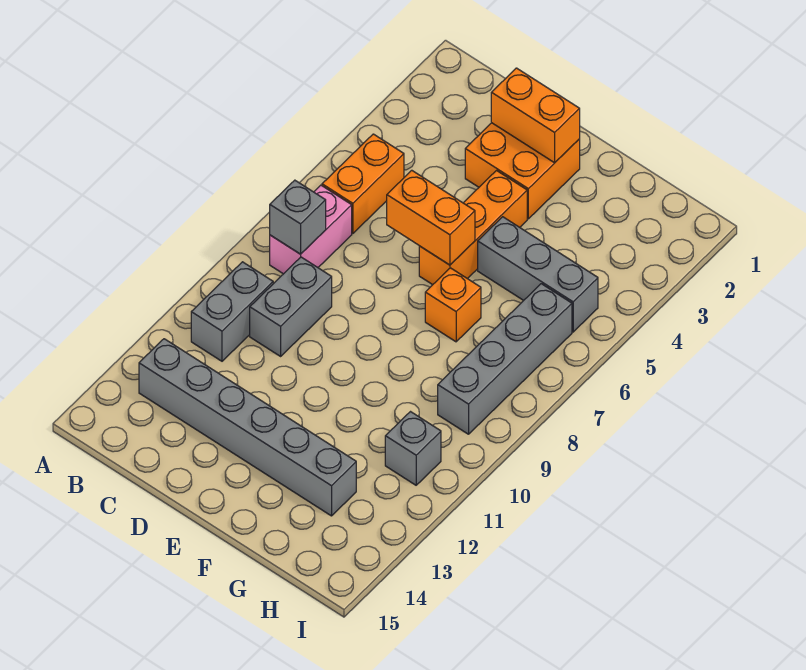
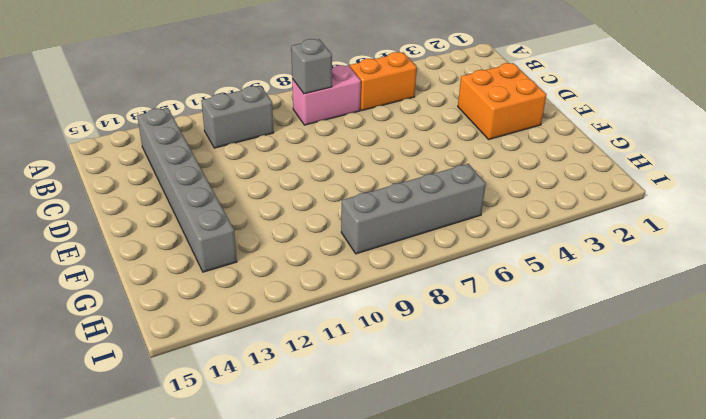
none -> grey 1x2 brick [250,257,332,356]
none -> orange 1x3 brick [419,171,527,285]
none -> grey 1x3 brick [478,217,598,332]

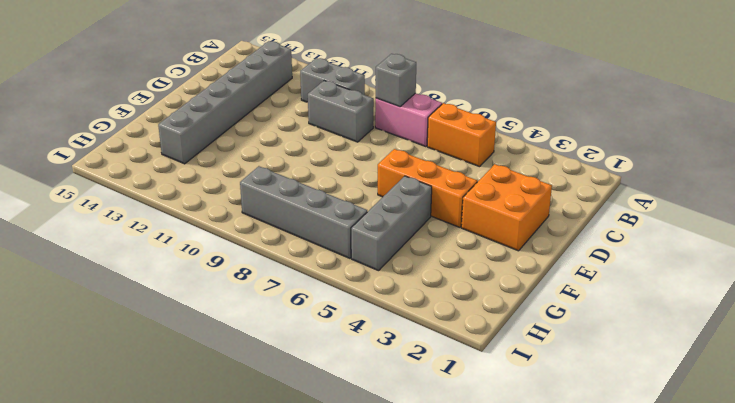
none -> orange 1x1 brick [425,268,481,342]
none -> grey 1x1 brick [385,412,441,485]
none -> orange 1x2 brick [491,68,580,163]

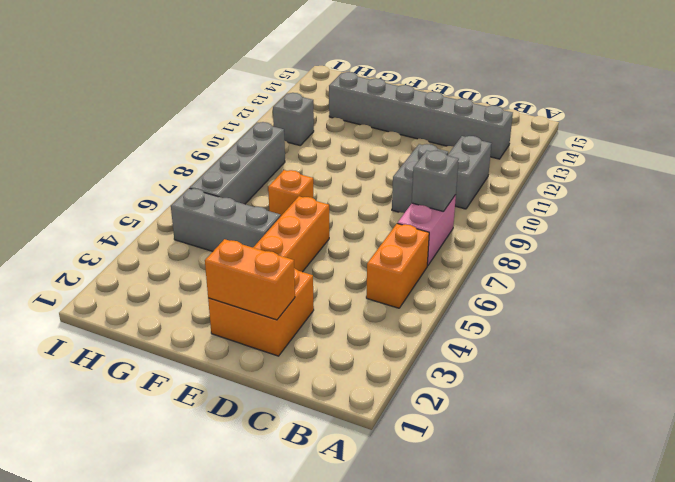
none -> orange 1x2 brick [387,170,475,265]

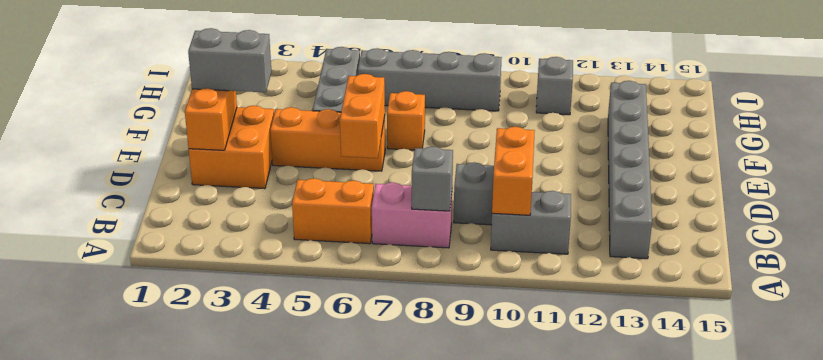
orange 1x2 brick [492,127,535,215] -> none
grey 1x2 brick [188,28,272,92] -> none

